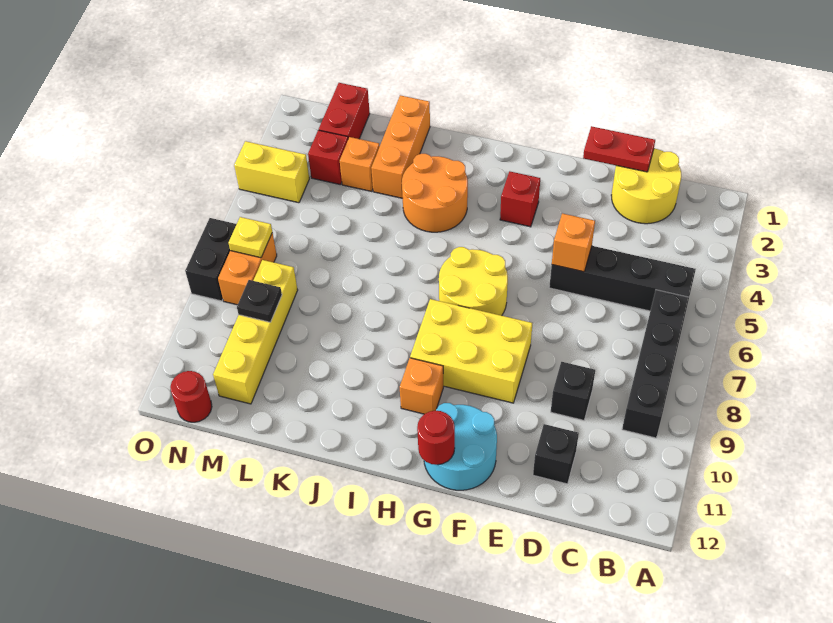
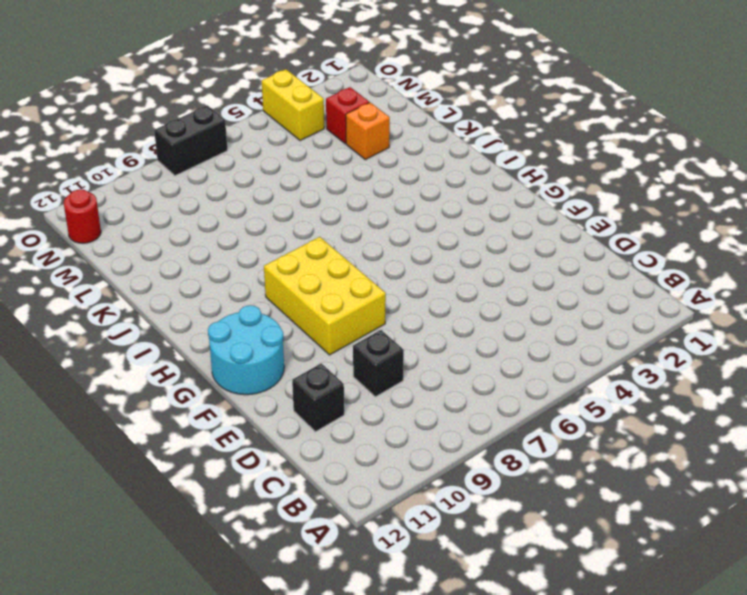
none -> black 1x4 brick [549,246,696,311]
none -> black 1x4 brick [622,290,689,438]
none -> yellow 2x2 round brick [611,148,681,224]

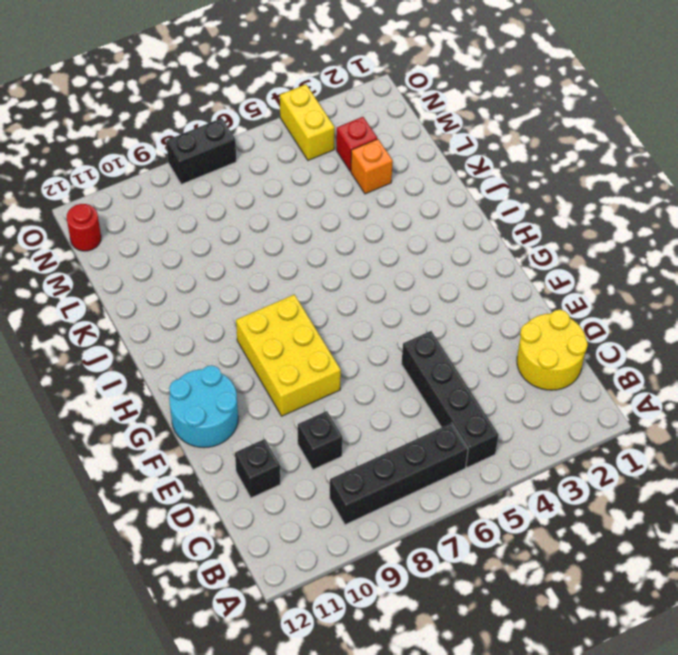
none -> red 1x1 brick [500,171,540,227]
none -> yellow 2x2 round brick [439,247,508,316]
none -> orange 1x1 brick [400,358,443,414]

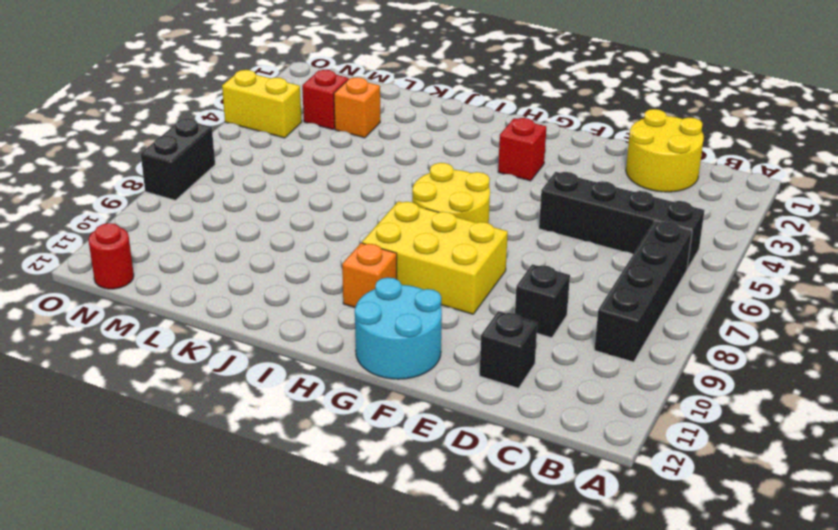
none -> orange 2x2 round brick [402,154,468,232]
none -> orange 1x3 brick [371,95,430,198]
none -> red 1x2 brick [319,83,370,139]

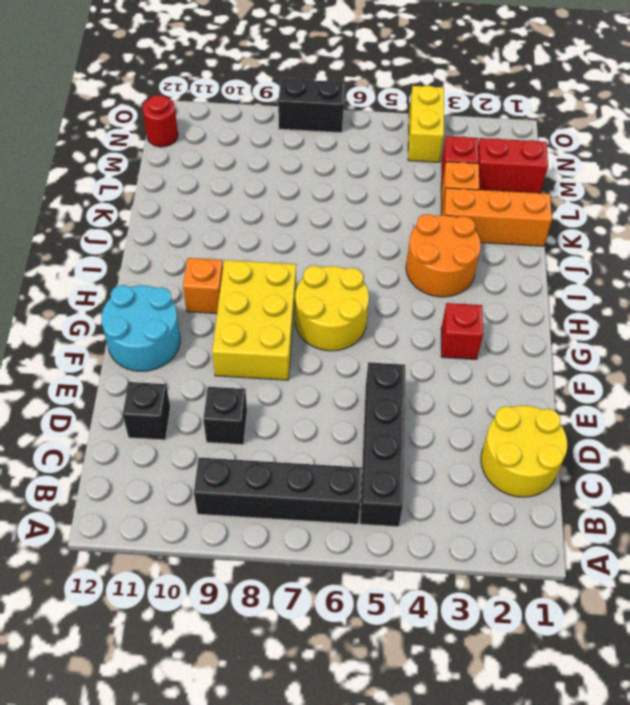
none -> yellow 1x4 brick [213,260,298,404]
none -> orange 1x2 brick [218,233,277,305]
none -> red 1x2 plate [583,126,655,172]

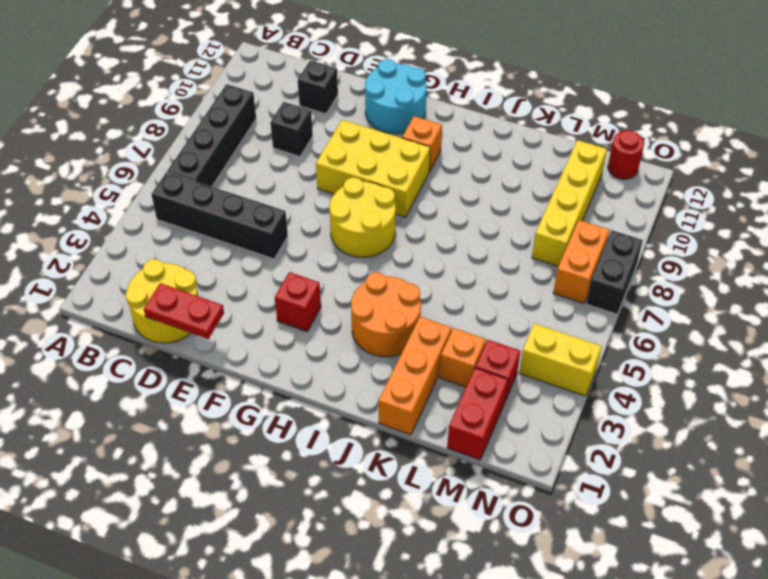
none -> orange 1x1 brick [552,213,595,272]
none -> red 1x1 round brick [417,411,455,465]
none -> black 1x1 plate [237,280,282,322]

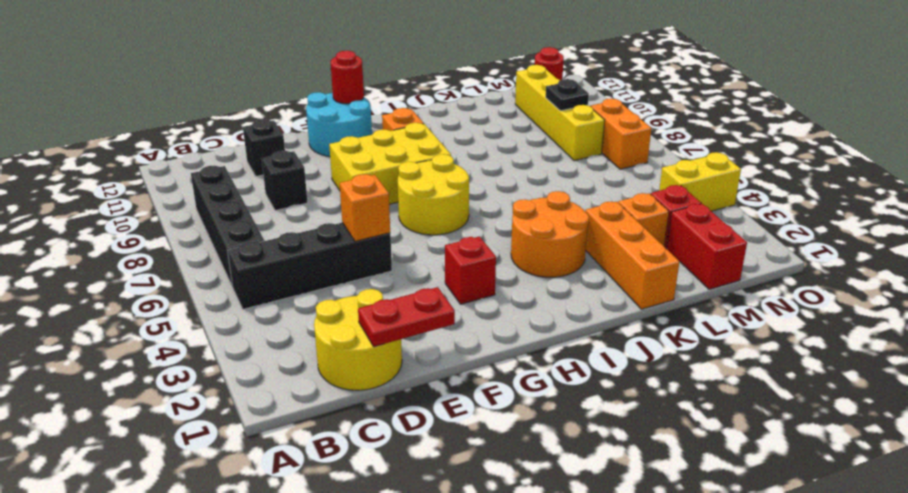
none -> black 1x2 brick [185,218,237,301]
none -> yellow 1x1 plate [229,217,272,258]

